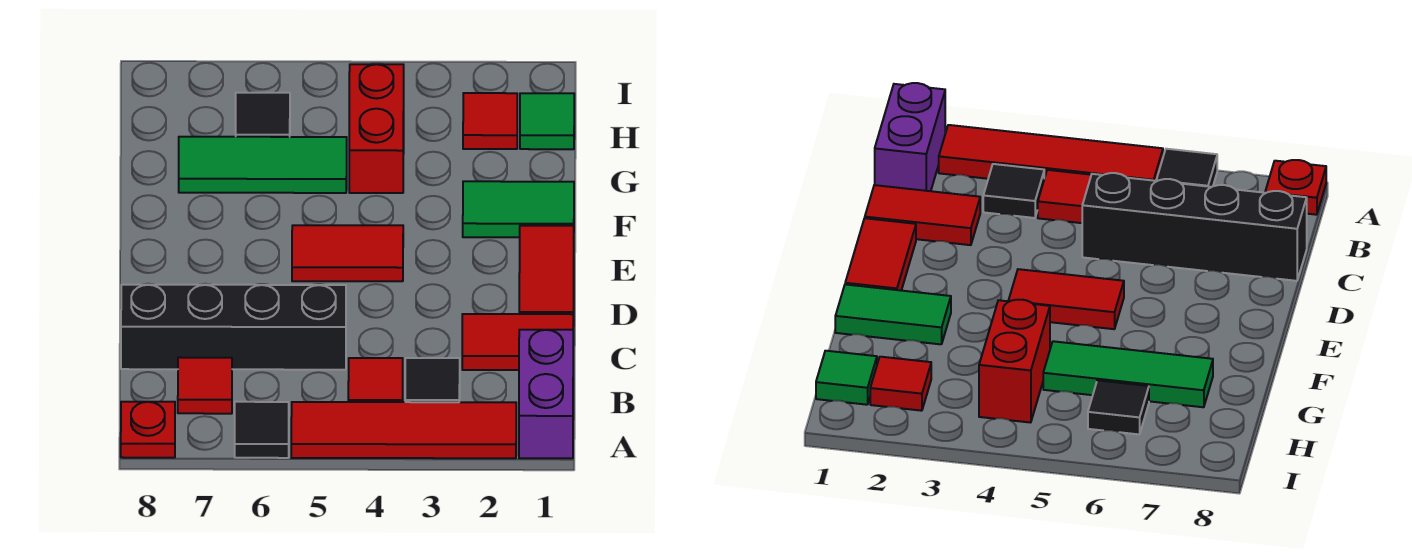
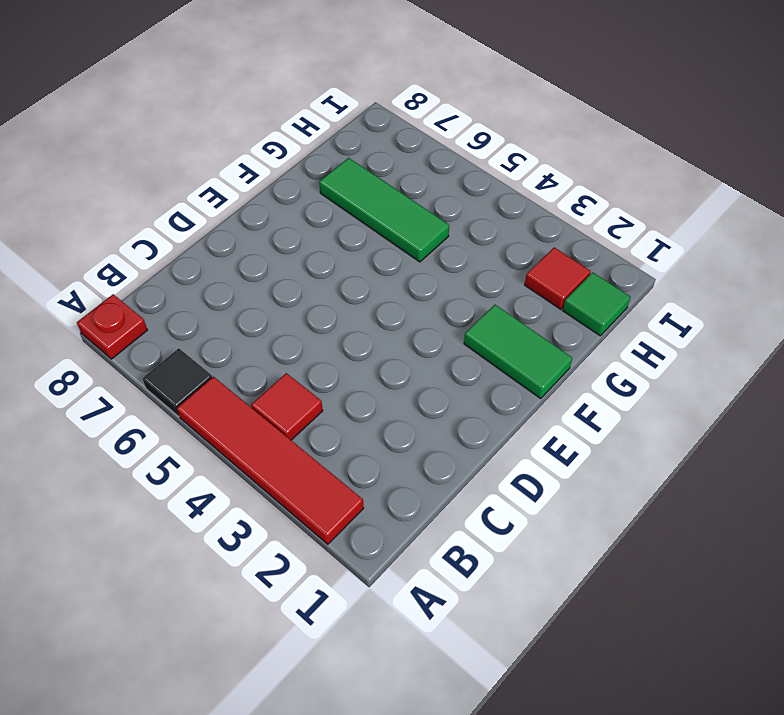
none -> purple 1x2 brick [519,330,573,458]
none -> black 1x1 tile [405,358,460,402]
none -> red 1x1 tile [178,357,232,414]

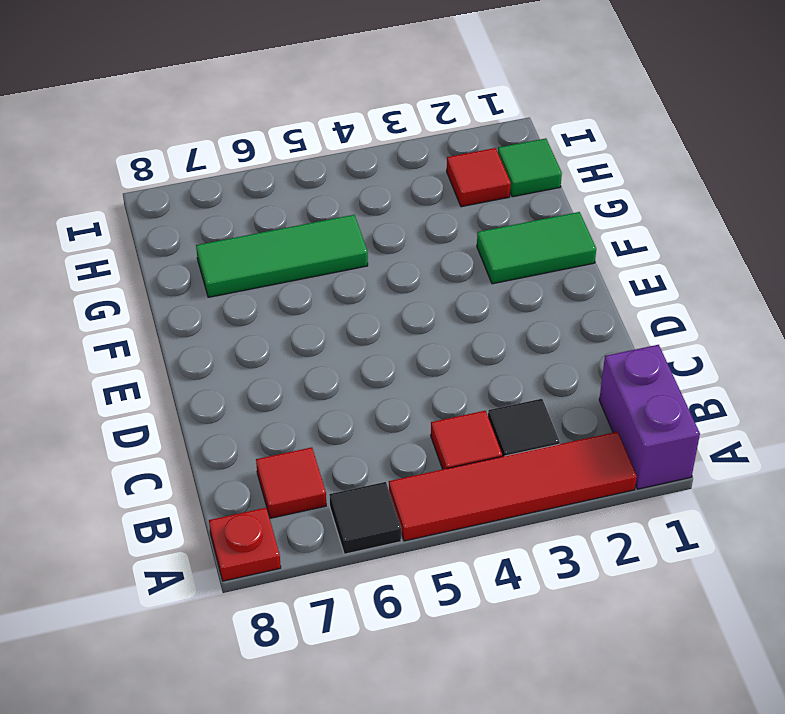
none -> red 1x2 tile [462,314,573,370]
none -> black 1x4 brick [121,285,346,370]
none -> red 1x2 tile [519,226,574,326]

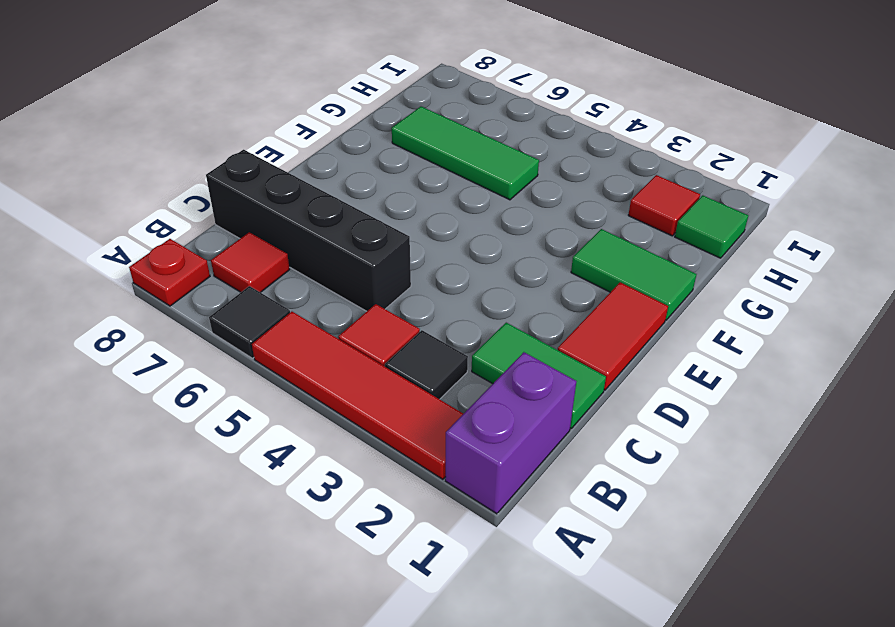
green 1x2 tile [472,323,606,428] -> red 1x2 tile [462,314,573,370]
none -> red 1x2 tile [292,225,403,281]
none -> red 1x2 brick [349,64,404,193]
none -> black 1x1 tile [236,93,290,137]

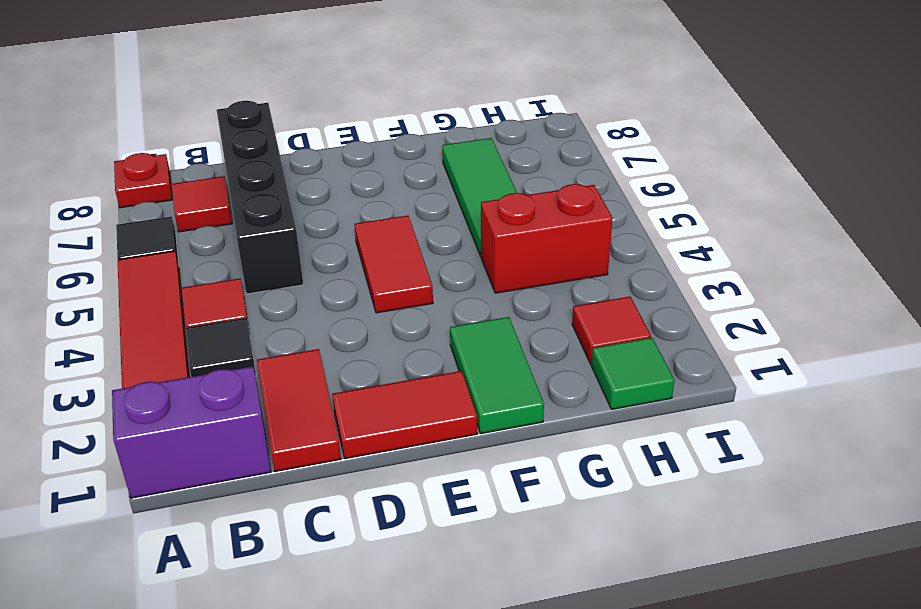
none -> black 1x1 tile [236,93,290,137]

